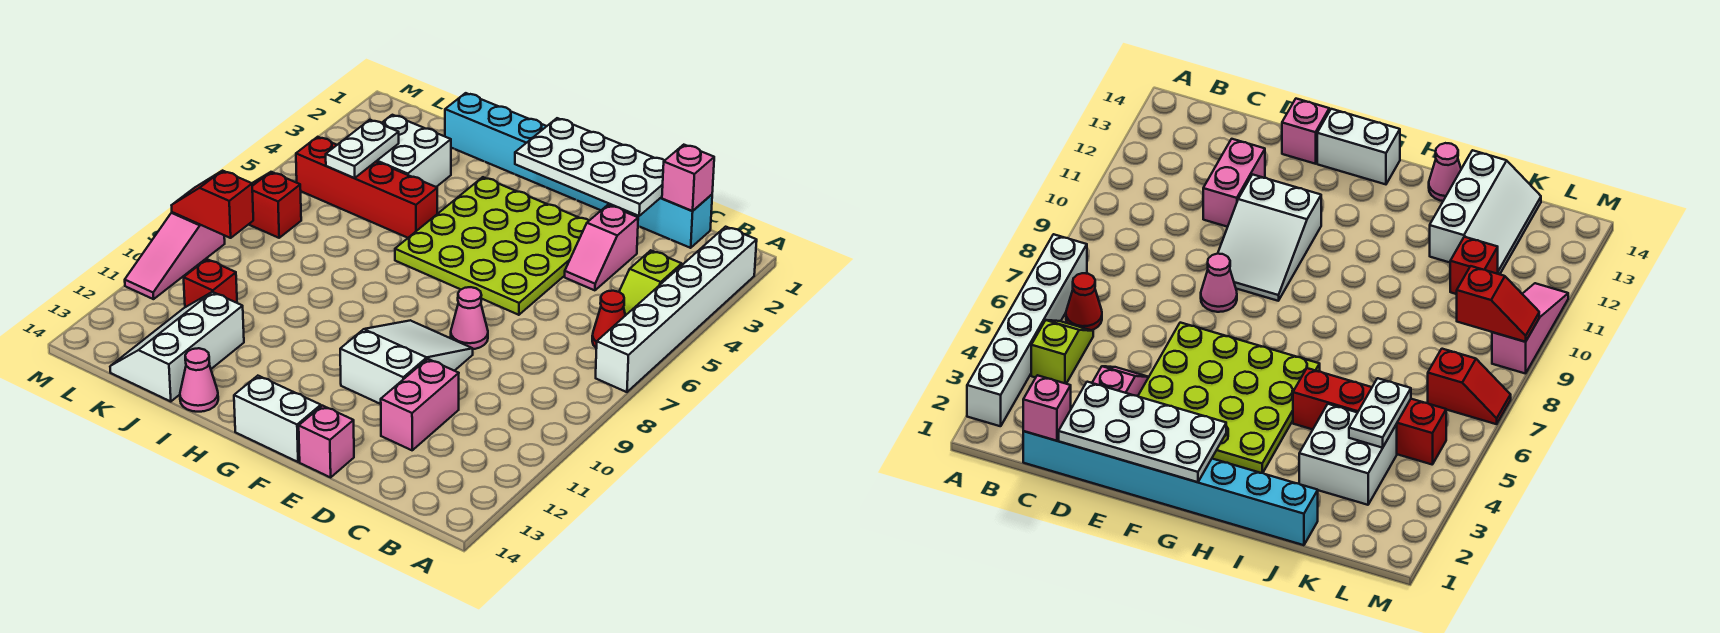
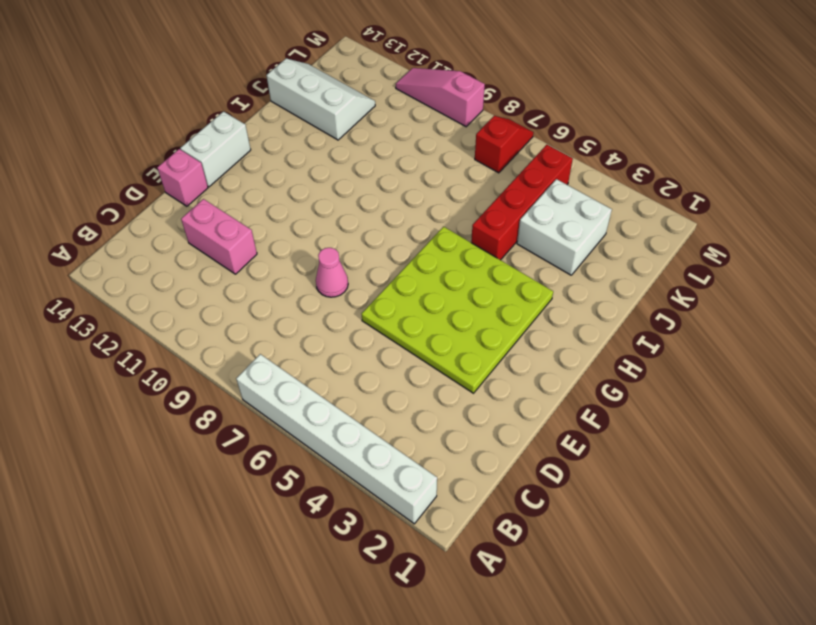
none -> lime 1x2 slope [619,250,682,316]
none -> red 1x1 cone [592,291,625,348]
none -> cyan 1x8 brick [445,93,712,248]

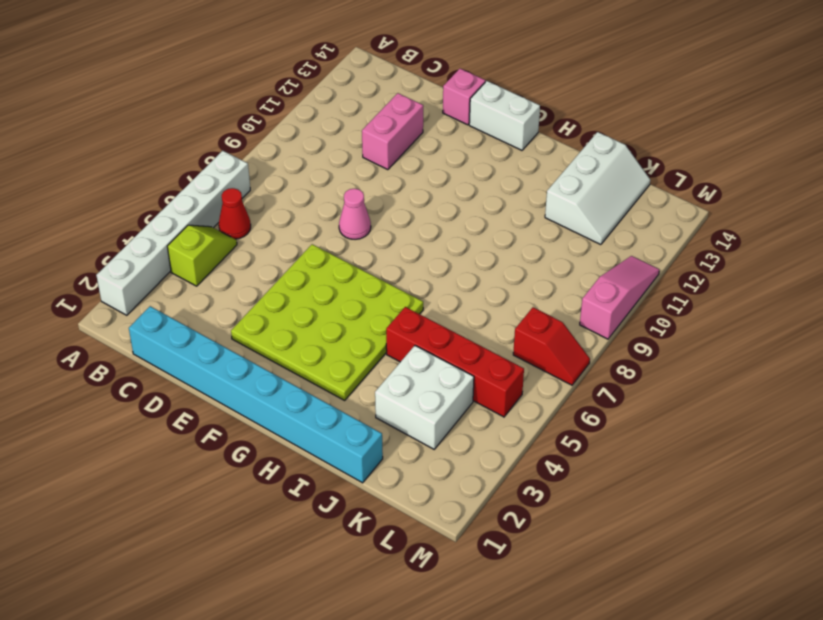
none -> pink 1x2 slope [565,205,638,290]
none -> white 2x3 slope [340,320,473,404]
none -> pink 1x1 cone [180,348,218,412]

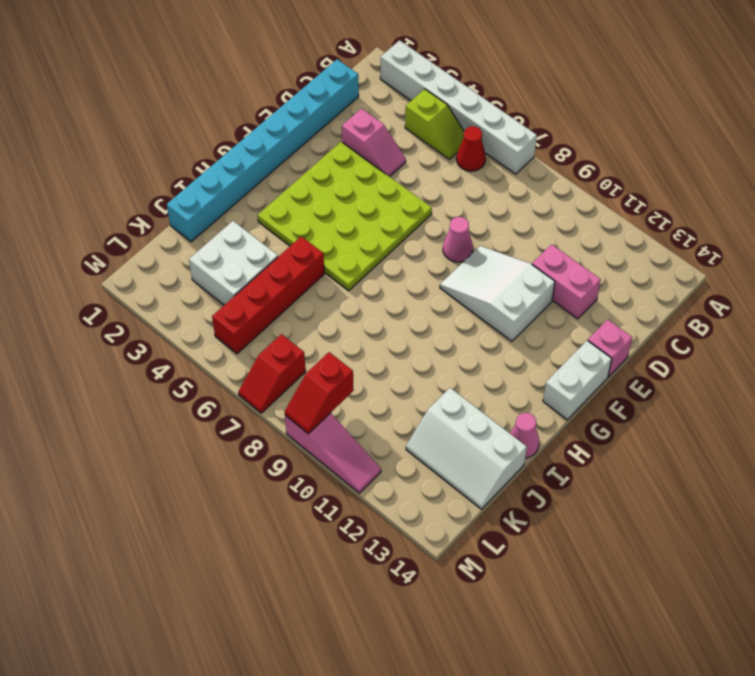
none -> red 1x1 brick [184,259,237,307]
none -> pink 1x1 brick [662,145,714,211]
none -> white 2x4 plate [515,118,664,216]

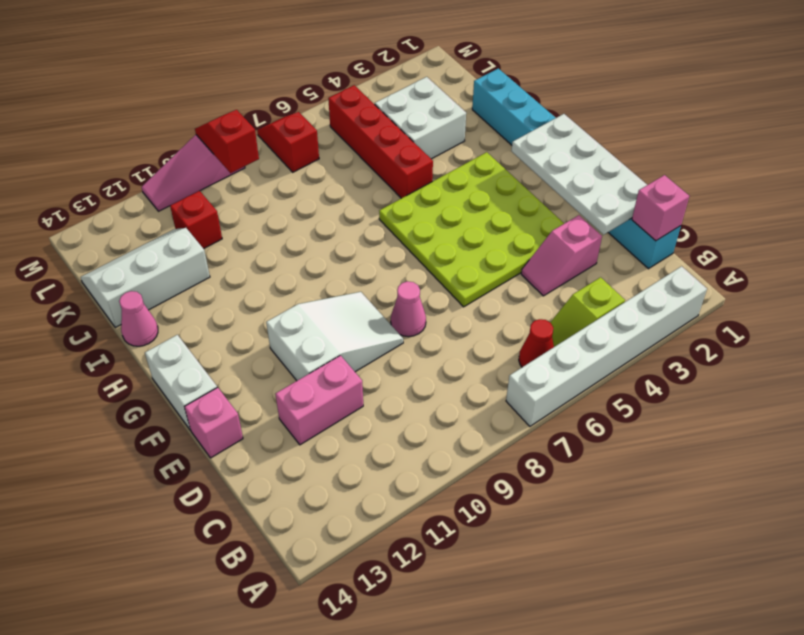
none -> white 1x2 plate [326,120,399,178]

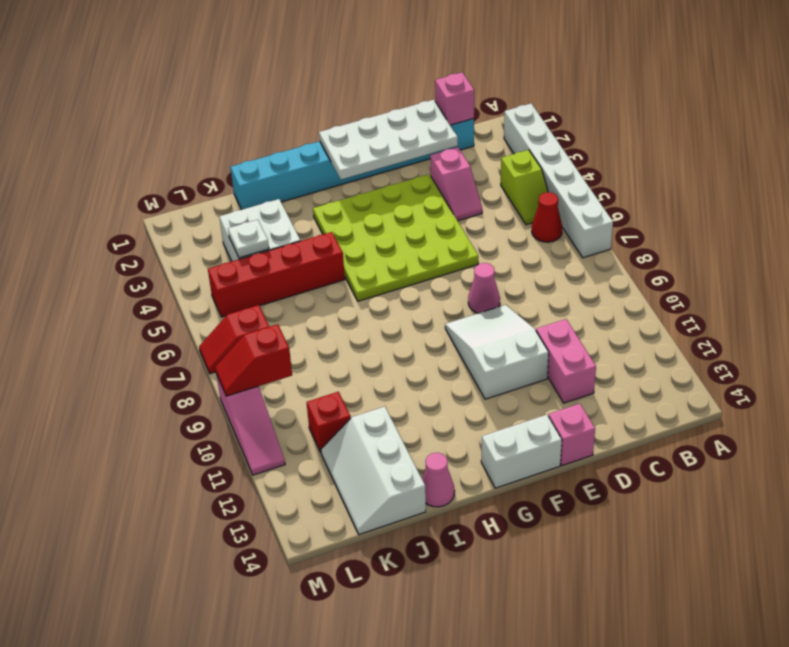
white 1x1 plate [228,220,269,258] -> white 1x2 plate [326,120,399,178]

